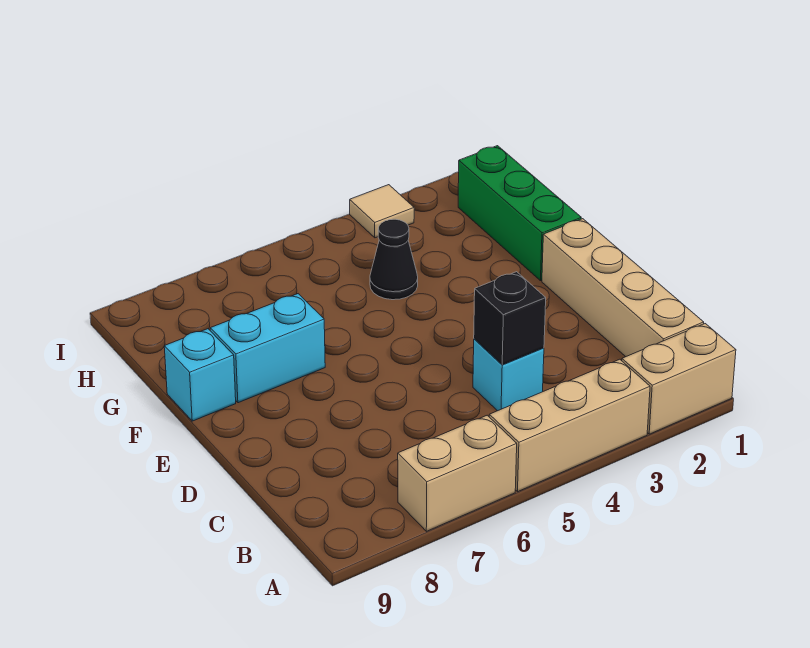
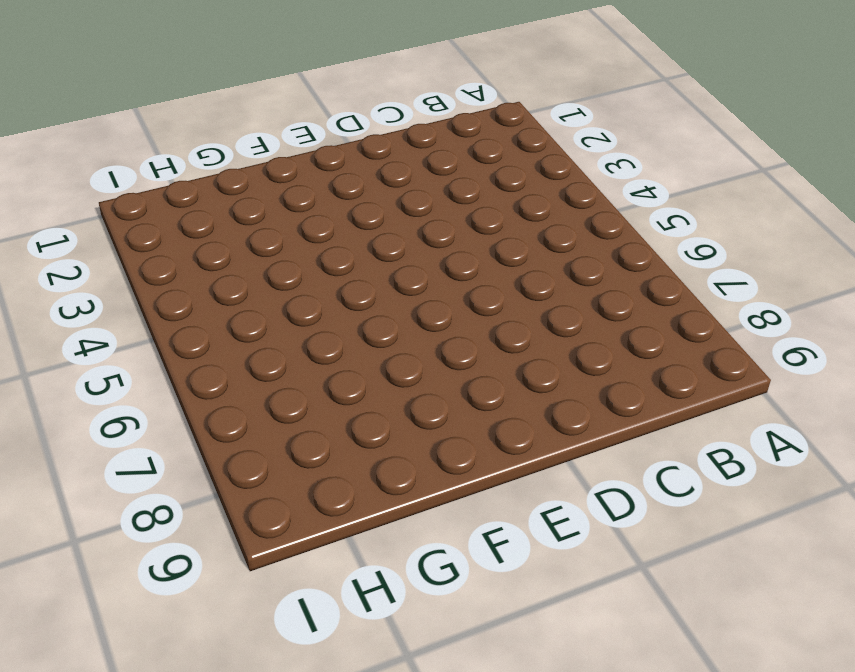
none -> tan 1x2 brick [622,324,736,434]
none -> tan 1x3 brick [489,359,650,491]

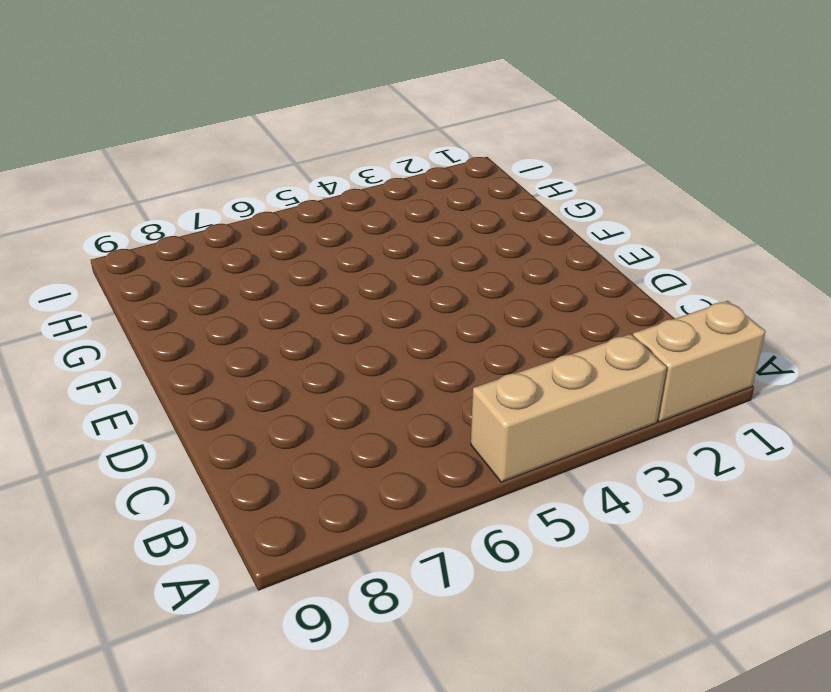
none -> tan 1x2 brick [398,415,517,531]
none -> tan 1x4 brick [542,219,704,357]

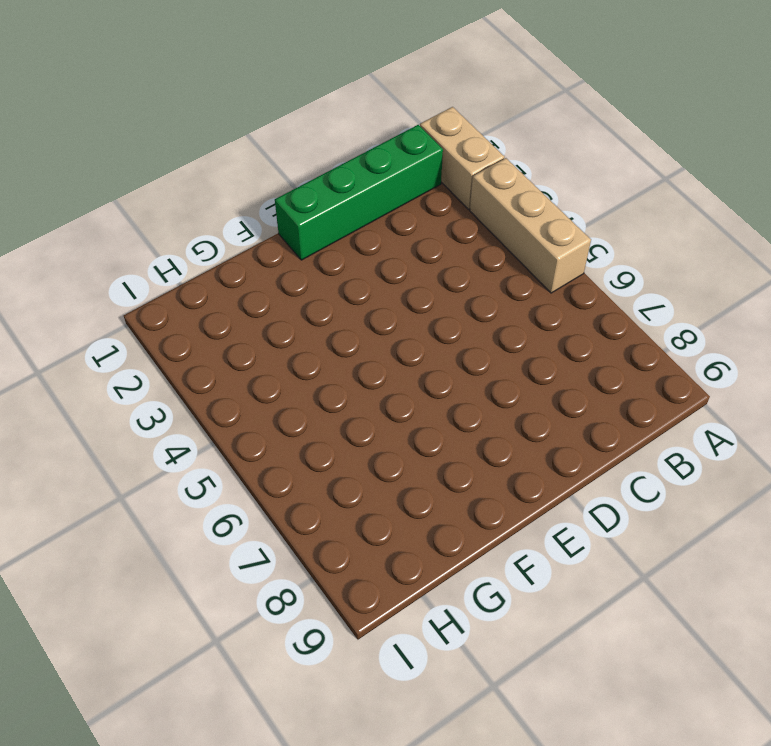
green 1x4 brick [275,125,443,260] -> tan 1x4 brick [542,219,704,357]
none -> tan 1x2 brick [398,415,517,531]
none -> cyan 1x1 brick [473,339,544,411]

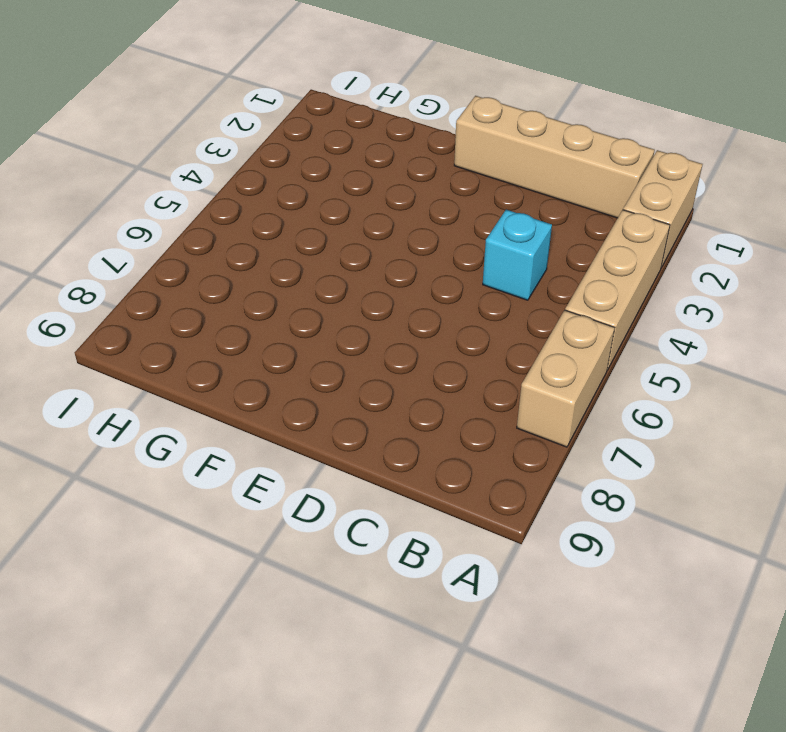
none -> green 1x3 brick [458,146,581,281]
none -> cyan 1x2 brick [210,294,325,403]

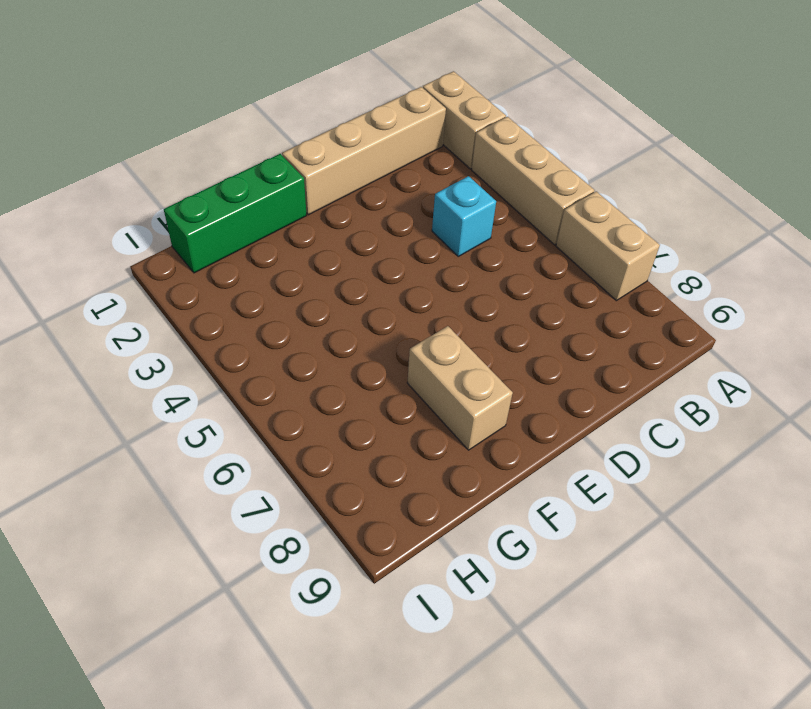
tan 1x2 brick [407,326,513,450] -> cyan 1x2 brick [210,294,325,403]
none -> cyan 1x1 brick [164,329,236,421]
none -> black 1x1 cone [370,219,418,300]

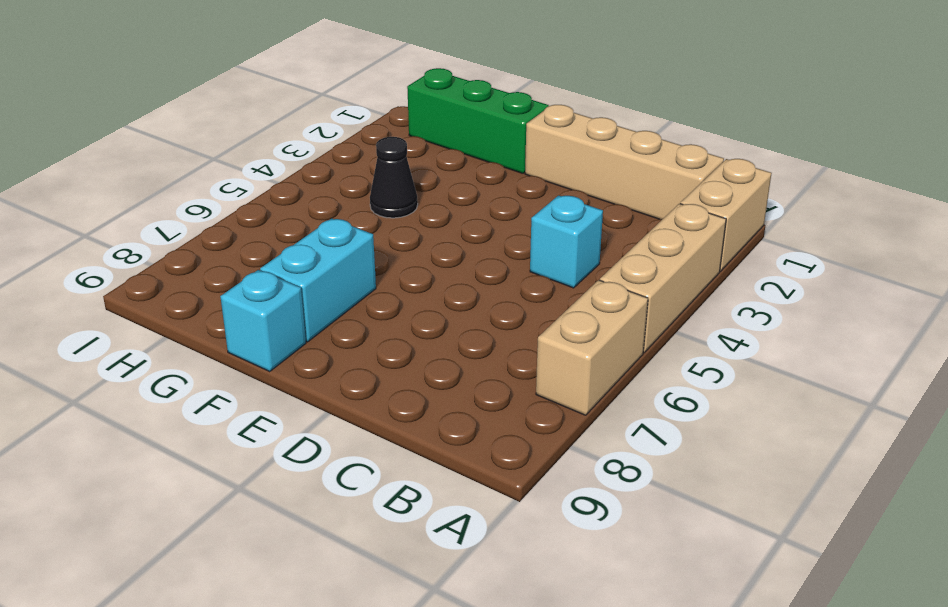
none -> tan 1x1 tile [350,185,414,238]
none -> black 1x1 brick [474,272,546,365]

